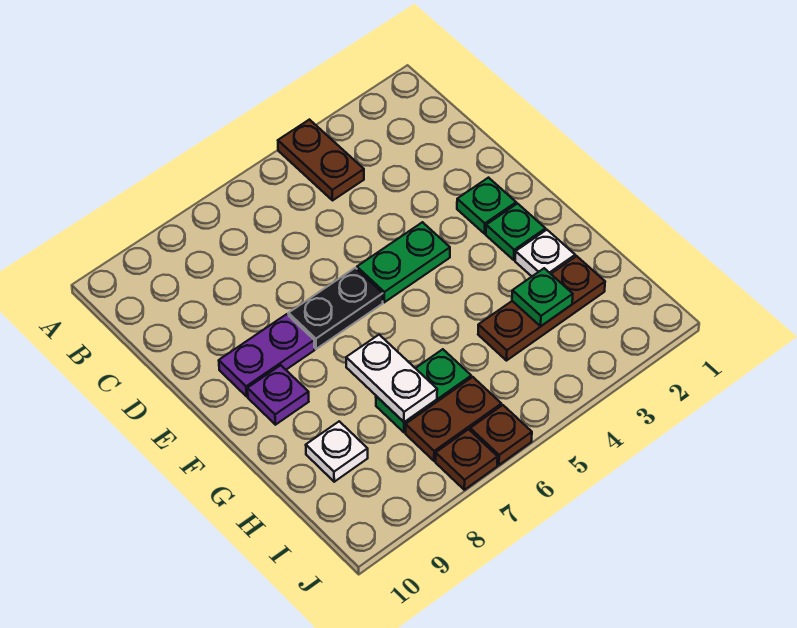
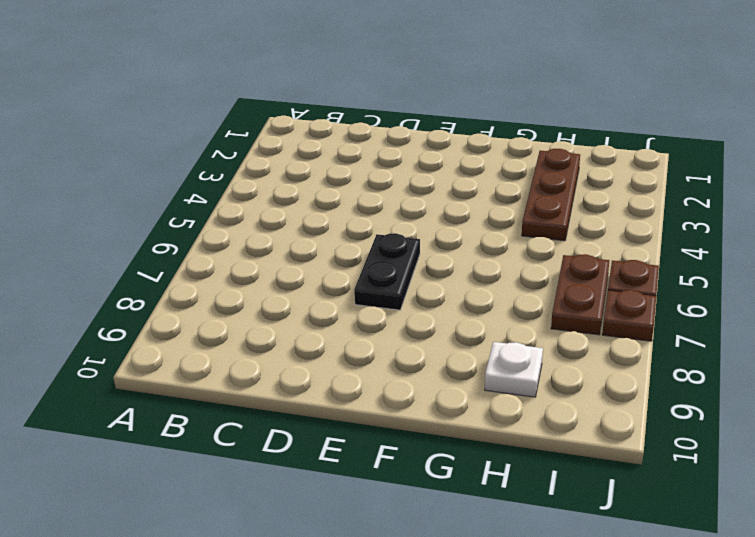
none -> brown 1x2 plate [278,120,364,200]
none -> green 1x1 plate [457,178,516,234]
none -> green 1x2 plate [357,222,450,302]

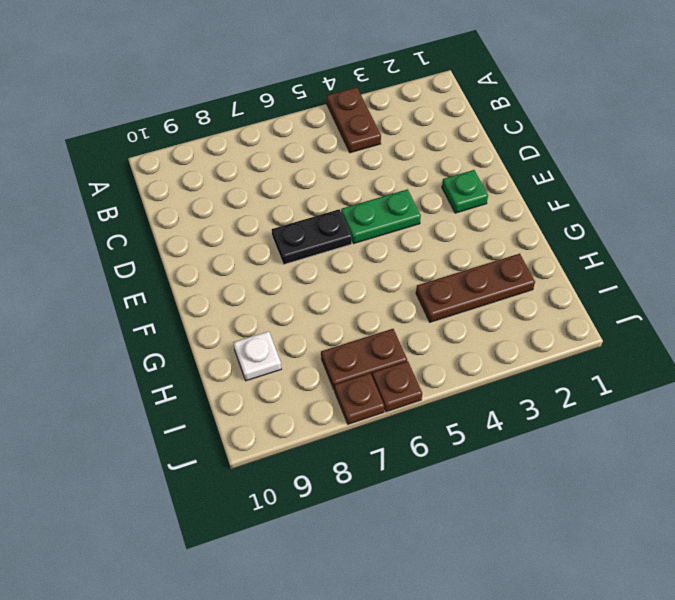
none -> purple 1x2 plate [219,314,314,396]
none -> green 1x1 plate [486,204,545,260]
none -> purple 1x1 plate [247,365,309,425]

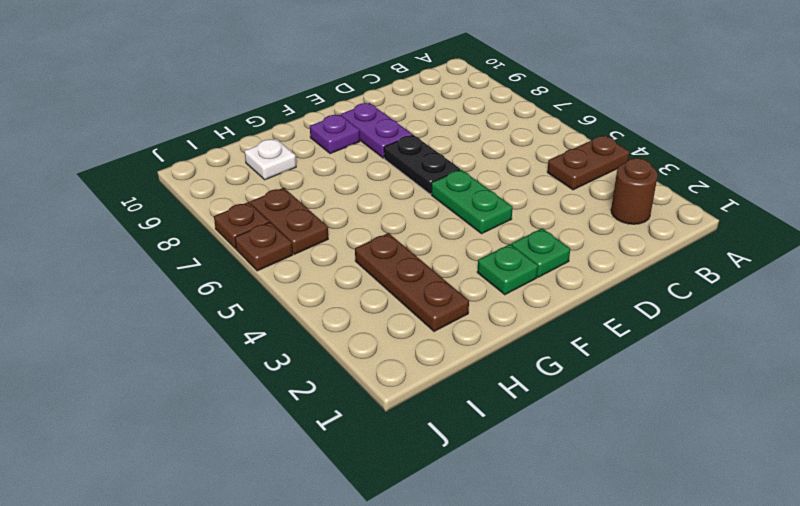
brown 1x1 round brick [611,158,658,224] -> none
none -> white 1x1 plate [515,230,575,276]
none -> green 1x2 plate [376,349,471,433]
none -> white 1x2 plate [346,335,437,422]

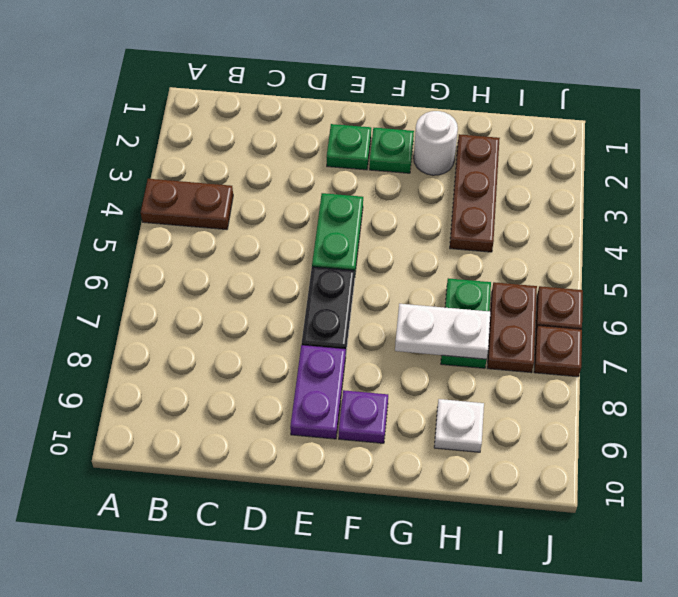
white 1x1 round brick [414,111,458,175] -> white 1x1 plate [515,230,575,276]
none -> green 1x1 plate [512,268,573,326]

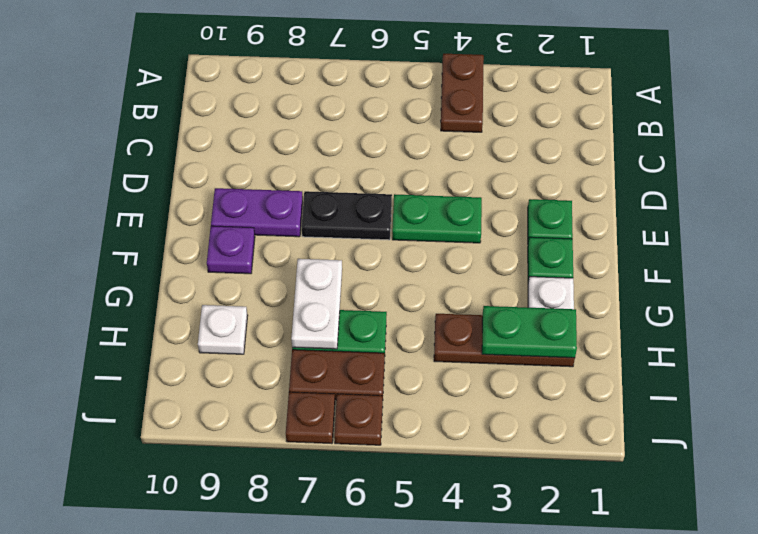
green 1x2 plate [482,306,577,358] -> green 1x1 plate [512,268,573,326]

